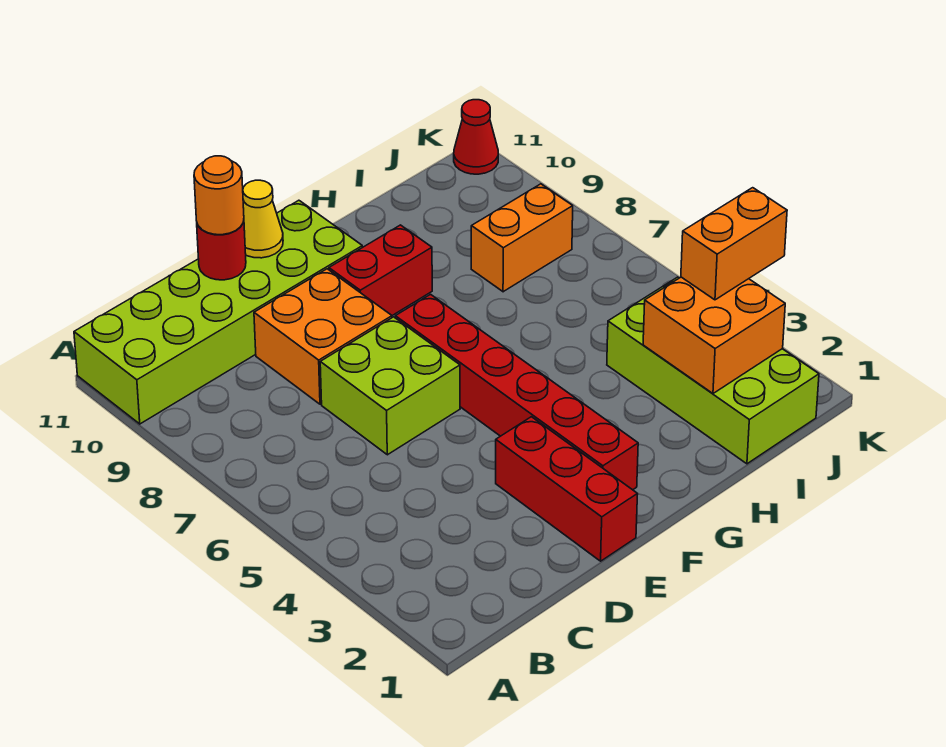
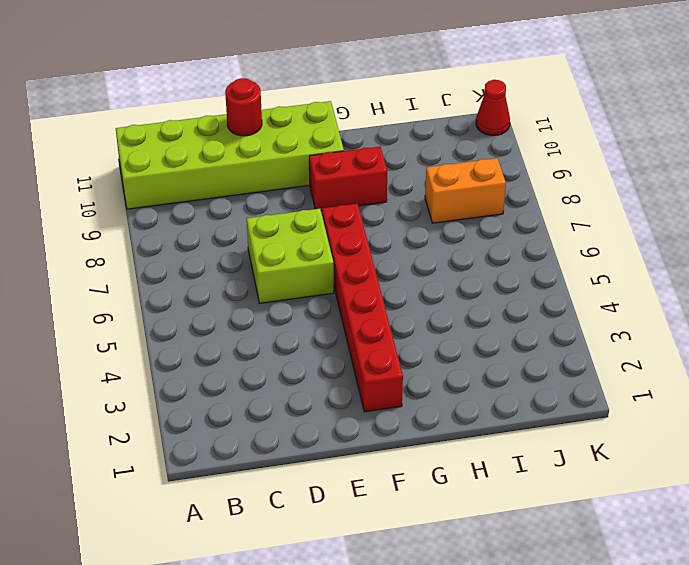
none -> orange 2x2 brick [254,269,392,404]
none -> red 1x3 brick [496,417,638,561]
none -> lime 2x4 brick [607,277,819,464]

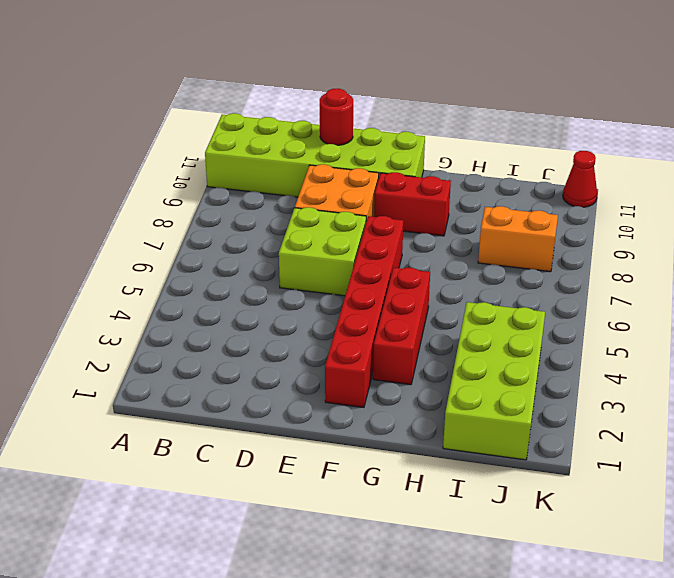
red 1x3 brick [373,268,430,385] -> red 1x3 brick moved to [496,417,638,561]
none -> yellow 1x1 cone [243,180,283,258]
none -> orange 2x2 brick [643,277,785,393]
none -> orange 1x1 round brick [194,156,244,235]

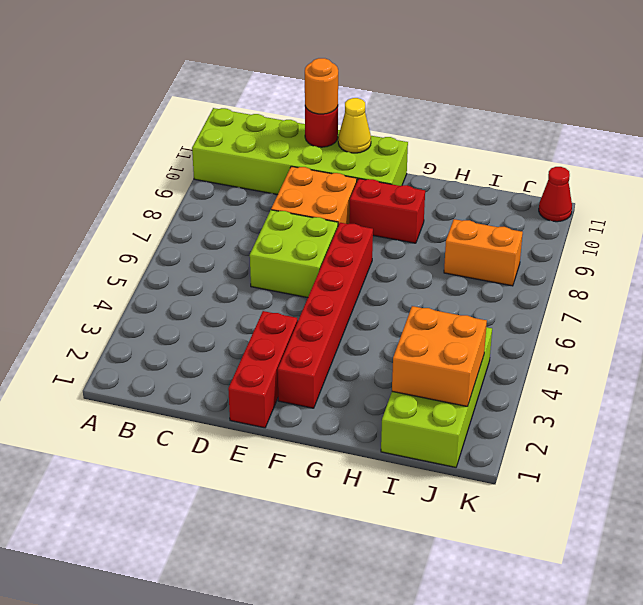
none -> orange 1x2 brick [681,188,787,300]

